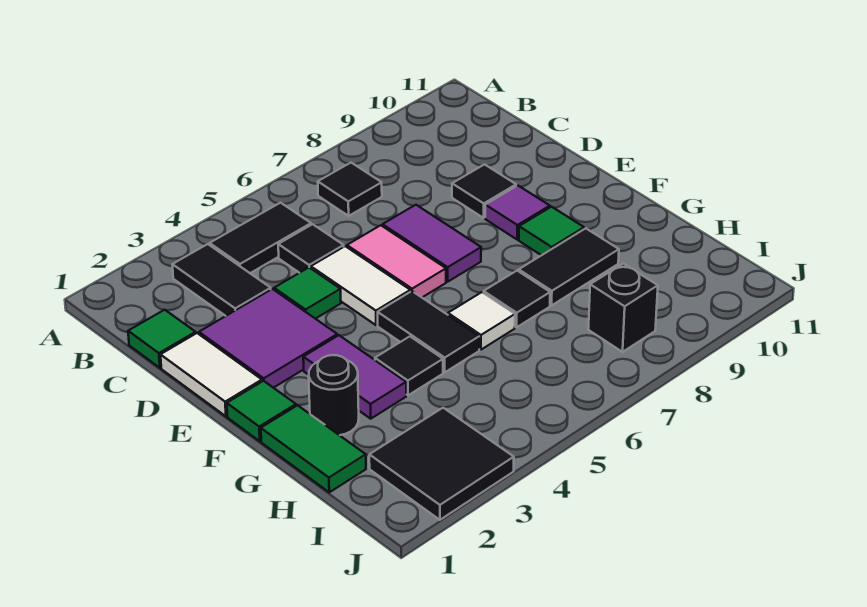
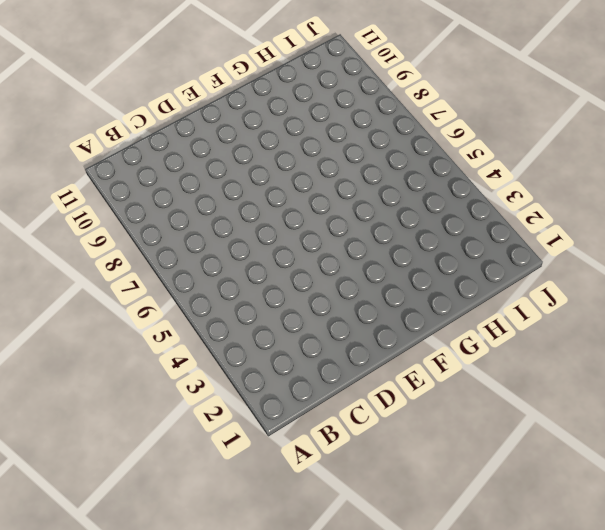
none -> black 1x2 tile [172,244,271,316]
none -> black 1x2 tile [210,203,311,273]
none -> black 1x1 tile [318,163,382,216]

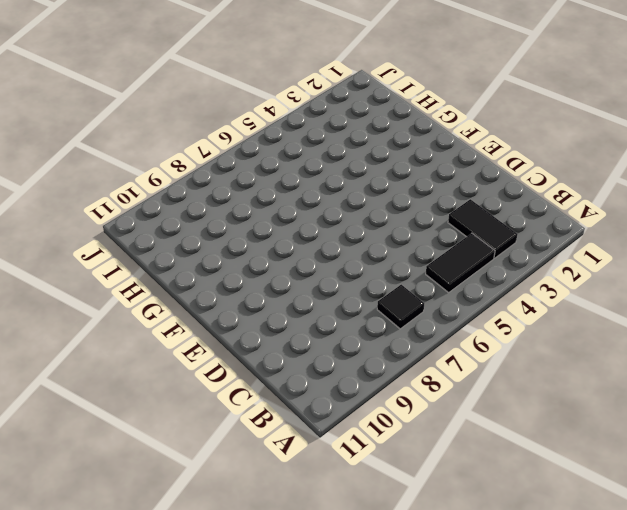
none -> green 1x1 tile [128,310,196,368]
none -> black 1x1 tile [278,224,344,273]
none -> white 1x2 tile [161,333,262,416]

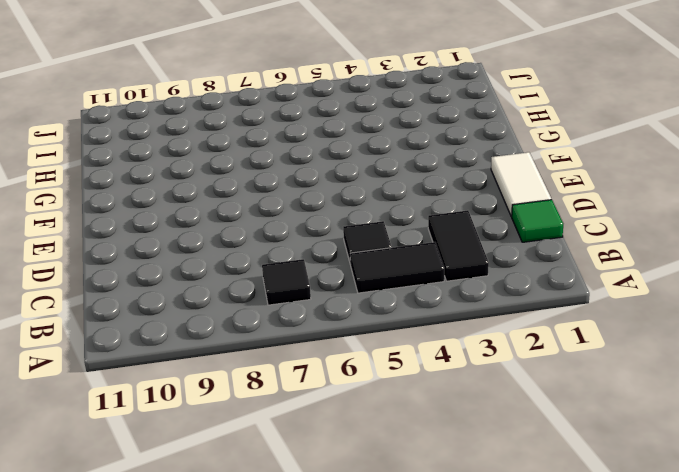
none -> purple 2x2 tile [199,289,337,388]
none -> green 1x1 tile [274,268,341,319]
none -> white 1x2 tile [311,246,410,325]

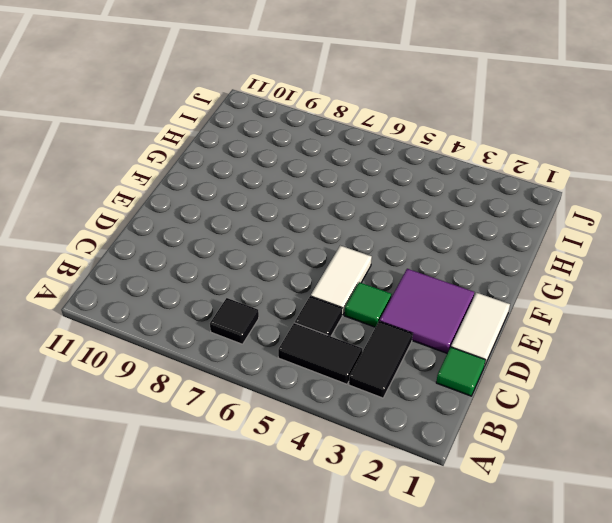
none -> pink 1x2 tile [347,225,446,297]
none -> purple 1x2 tile [383,205,481,282]
none -> black 1x1 tile [452,165,516,218]

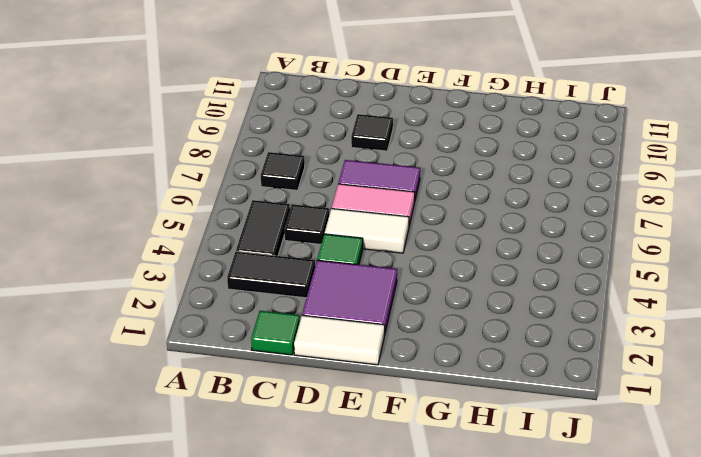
none -> purple 1x1 tile [485,185,550,239]
none -> green 1x1 tile [227,381,296,441]
none -> purple 1x2 tile [303,335,406,419]

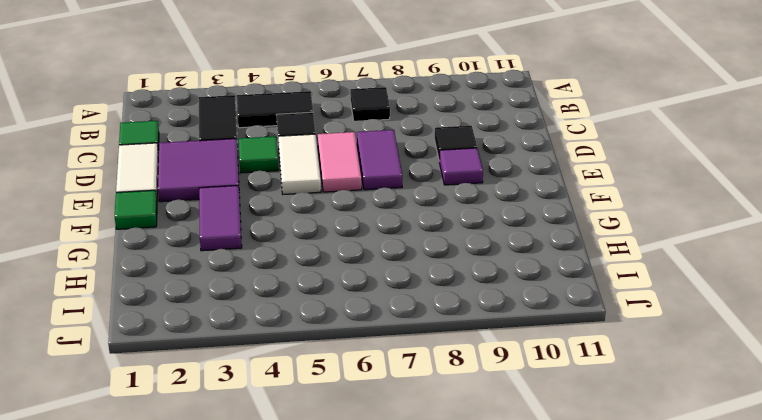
none -> black 1x2 tile [378,291,479,372]
none -> green 1x1 tile [519,207,584,255]
none -> green 1x2 tile [261,405,366,492]

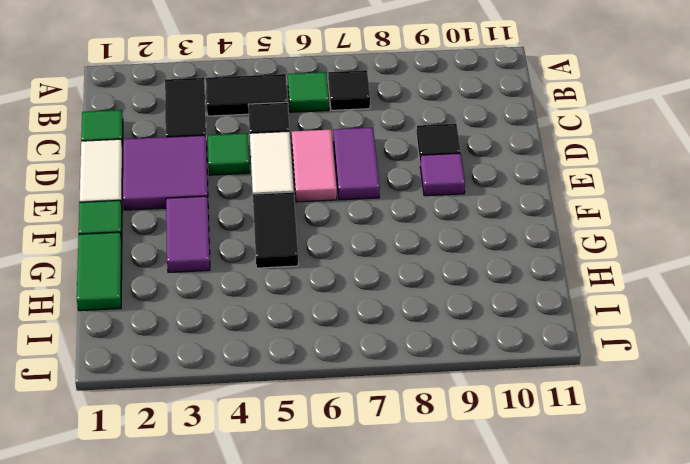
green 1x1 tile [288,72,329,112] -> green 1x1 tile moved to [519,207,584,255]
none -> black 1x1 round brick [309,355,359,435]
none -> black 1x1 tile [375,337,443,395]
none -> white 1x1 tile [448,292,515,350]

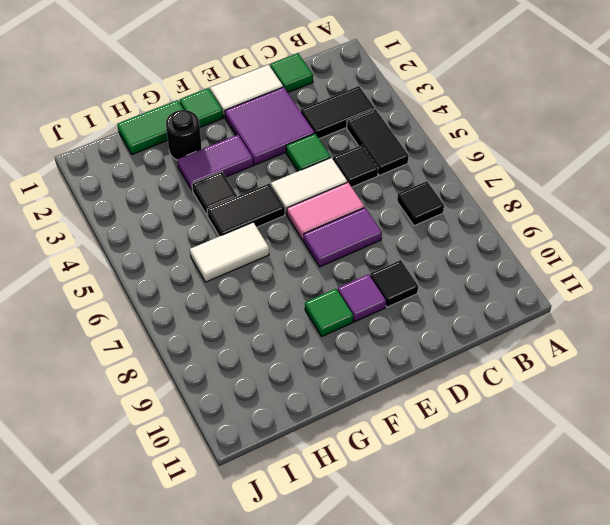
white 1x2 tile [190,222,269,282] -> white 1x1 tile [448,292,515,350]
none -> black 1x1 tile [484,271,550,327]
none -> black 1x2 tile [519,228,619,305]
none -> black 2x2 tile [369,408,514,520]

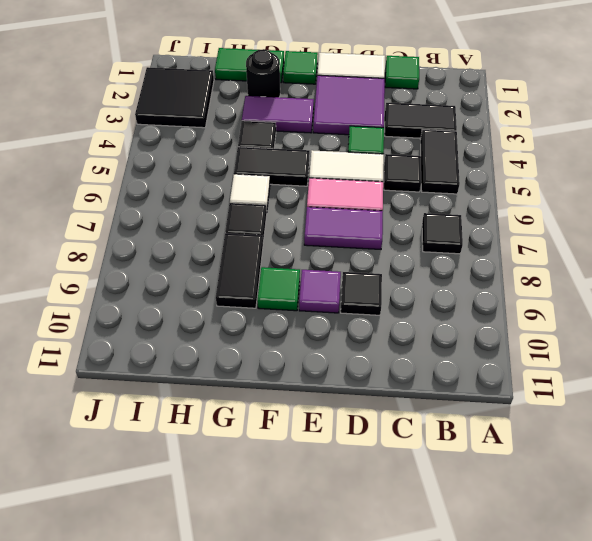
none -> black 1x1 brick [588,264,658,352]

